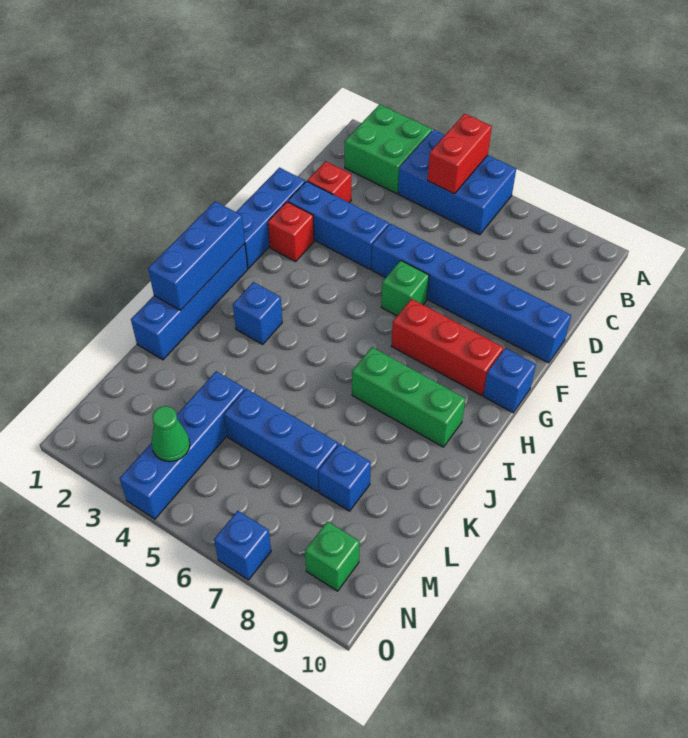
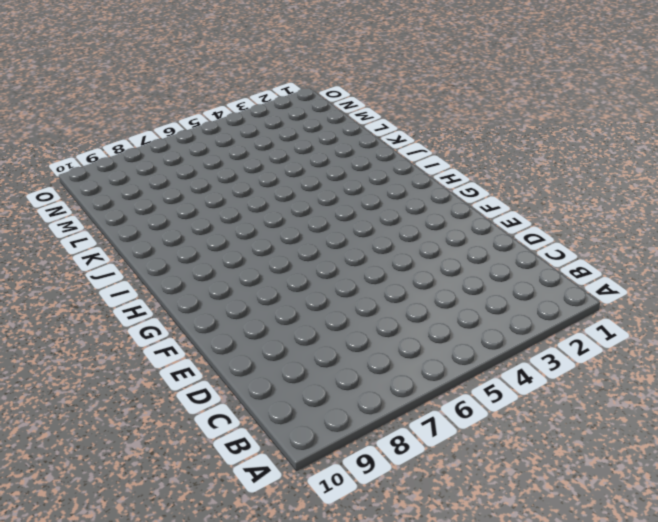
none -> green 2x2 brick [345,104,432,194]
none -> blue 2x3 brick [398,130,516,235]
none -> red 1x1 brick [307,161,351,203]

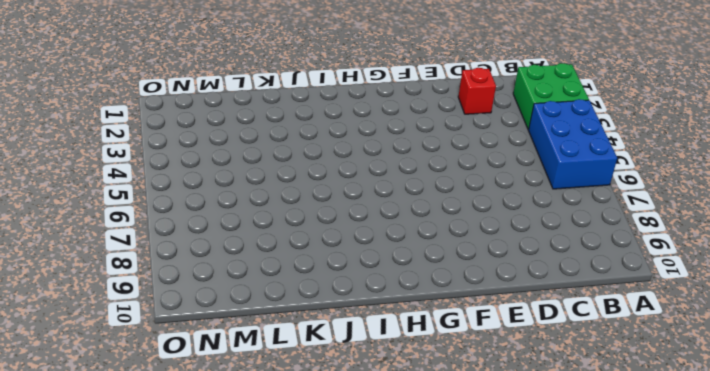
none -> blue 1x3 brick [236,168,305,268]
none -> blue 1x3 brick [288,181,389,269]
none -> blue 1x6 brick [372,224,571,363]

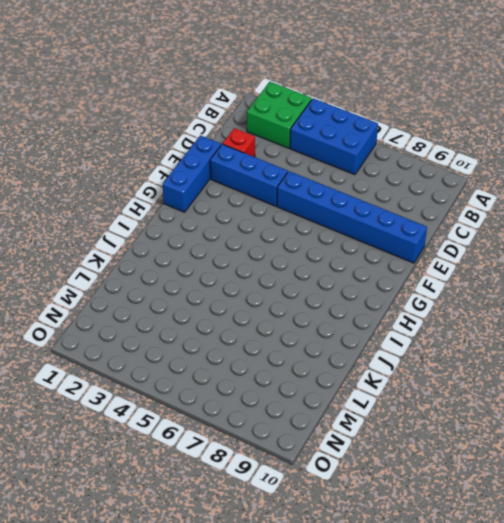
none -> red 1x1 brick [268,202,314,262]
none -> green 1x1 brick [381,260,429,316]
none -> red 1x3 brick [392,299,504,395]

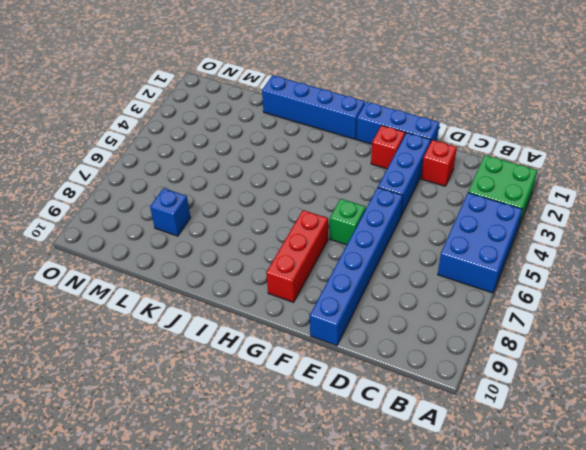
none -> blue 1x1 brick [483,348,536,412]
none -> blue 1x1 brick [233,282,282,344]
none -> green 1x3 brick [352,347,466,447]

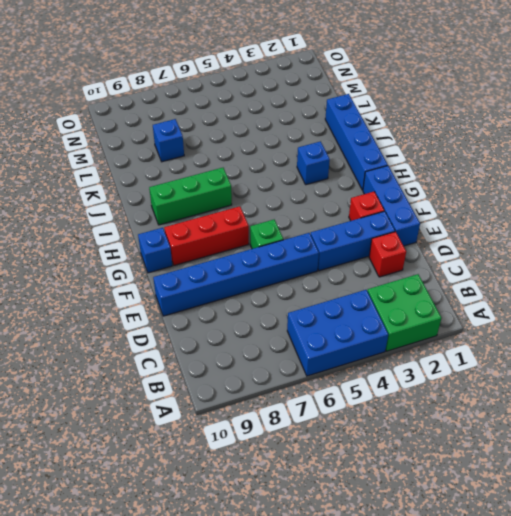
none -> blue 1x4 brick [120,371,245,519]
none -> blue 1x3 brick [224,389,338,492]
none -> green 1x1 brick [305,522,360,591]

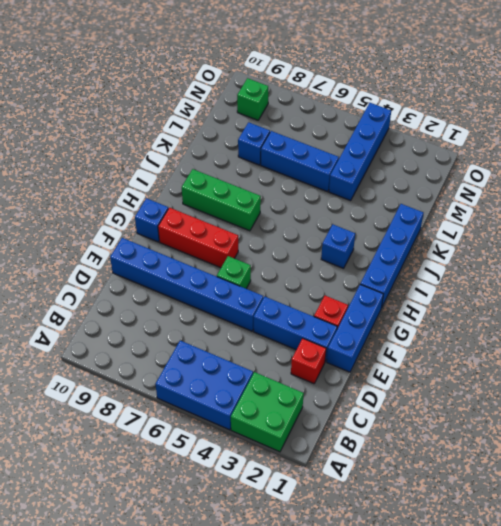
none -> blue 1x1 brick [214,511,271,580]
none -> red 1x2 brick [428,114,492,194]
none -> blue 1x3 brick [148,201,245,310]

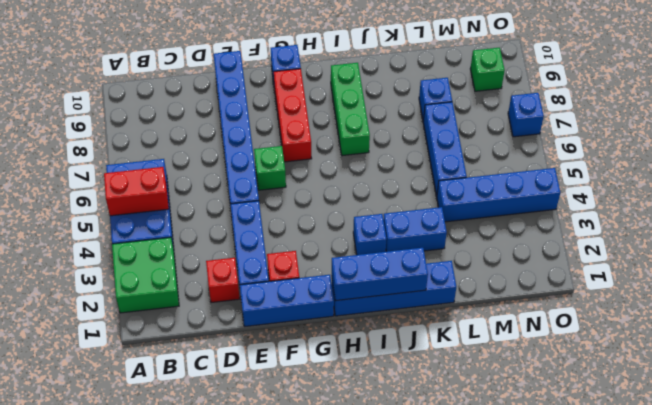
blue 1x2 brick [383,207,447,252] -> none
none -> green 1x1 cone [152,406,190,462]

